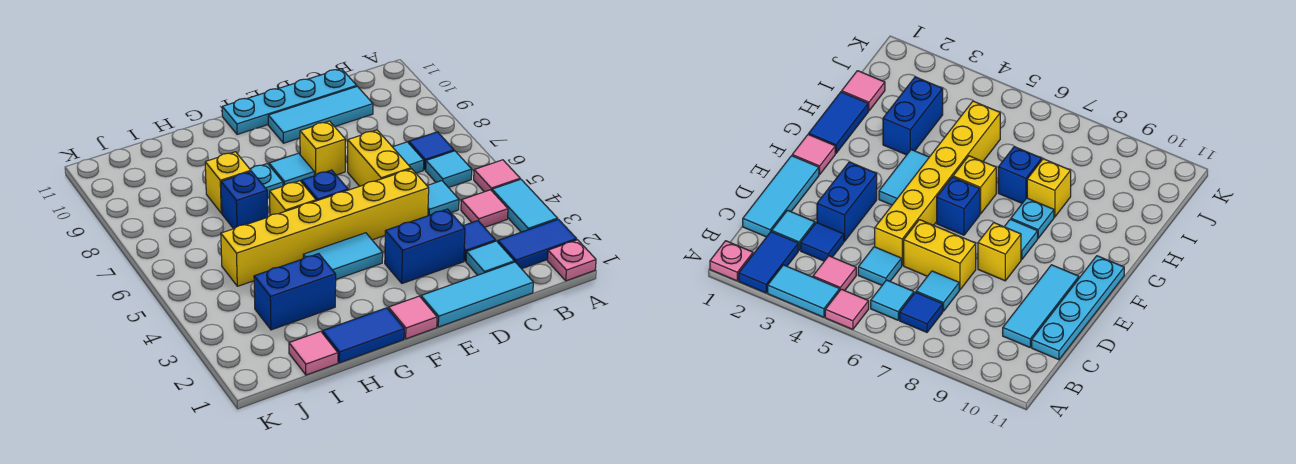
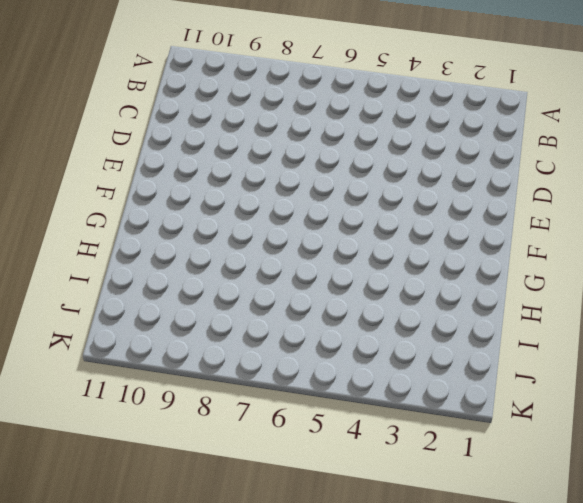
none -> pink 1x1 plate [547,240,596,281]
none -> blue 1x2 tile [498,219,577,269]
none -> cyan 1x2 tile [492,179,557,232]

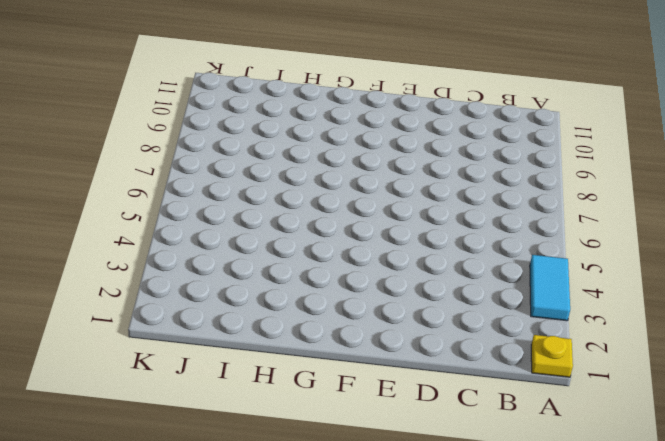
yellow 1x1 plate [531,335,573,377] -> pink 1x1 plate [547,240,596,281]
none -> blue 1x2 tile [498,219,577,269]
none -> pink 1x1 tile [474,160,520,192]
none -> pink 1x1 tile [461,190,508,227]

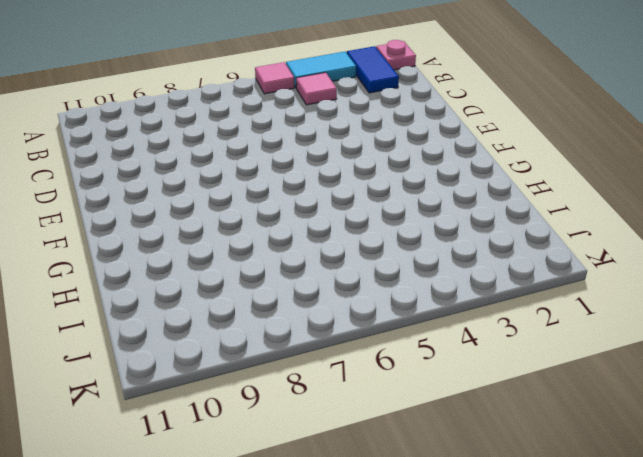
none -> cyan 1x1 tile [426,151,472,188]
none -> blue 1x1 tile [409,132,454,170]
none -> cyan 1x3 tile [421,262,533,327]

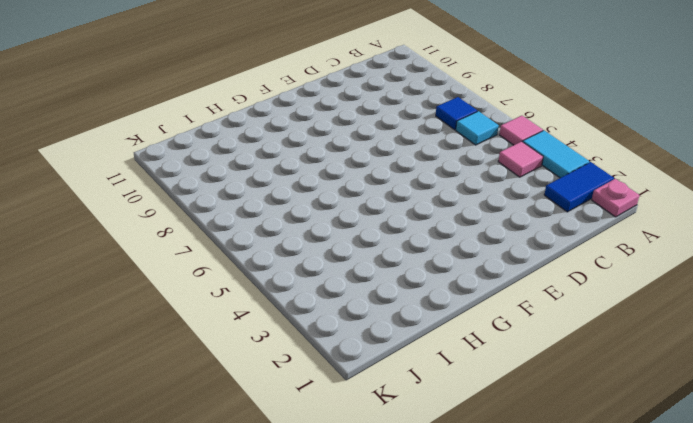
none -> cyan 1x3 tile [421,262,533,327]
none -> cyan 1x1 tile [466,241,514,275]
none -> blue 1x1 tile [463,221,496,261]

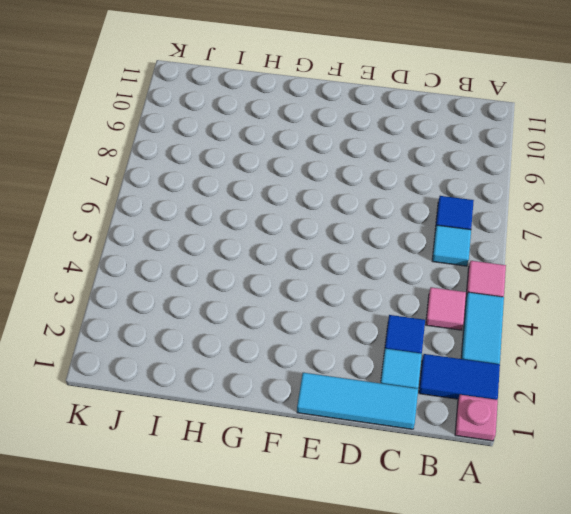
none -> cyan 1x1 tile [427,181,459,216]
none -> cyan 1x1 tile [393,142,424,173]
none -> cyan 1x3 tile [268,86,373,143]

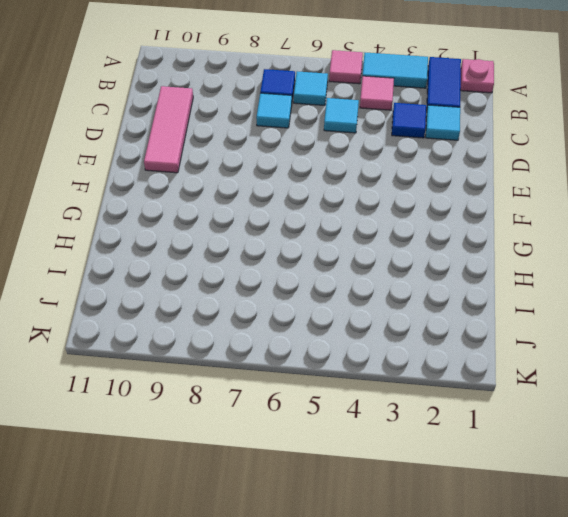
pink 1x3 tile [144,86,193,173] -> cyan 1x3 tile [268,86,373,143]
none -> cyan 1x3 tile [421,262,533,327]
none -> cyan 1x4 plate [222,69,357,134]
none -> blue 1x2 brick [385,209,465,283]

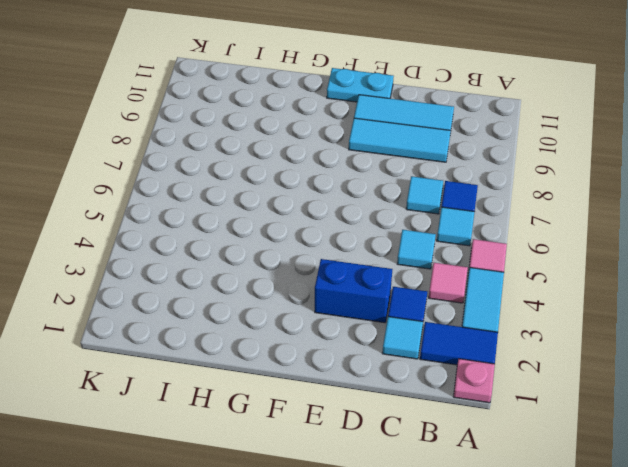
cyan 1x3 tile [349,118,451,162] -> cyan 1x3 tile moved to [421,262,533,327]
cyan 1x2 plate [327,68,394,102] -> cyan 1x4 plate [222,69,357,134]
none -> yellow 1x6 brick [221,169,429,286]
none -> yellow 1x2 brick [348,130,411,186]
none -> yellow 1x1 brick [300,121,345,176]

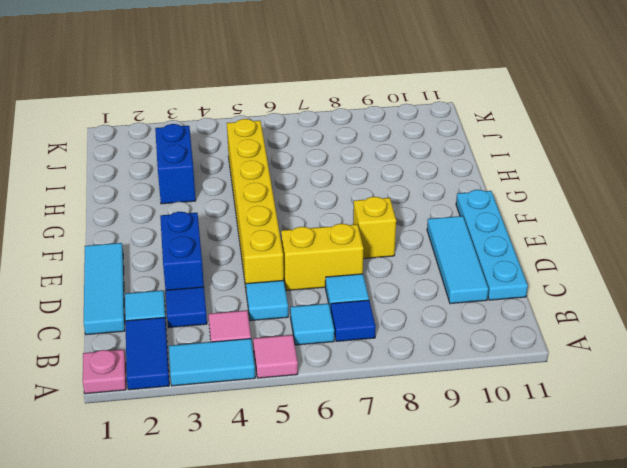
none -> pink 1x1 tile [388,296,437,339]
none -> cyan 1x2 tile [303,233,383,279]
none -> blue 1x1 brick [302,170,348,201]

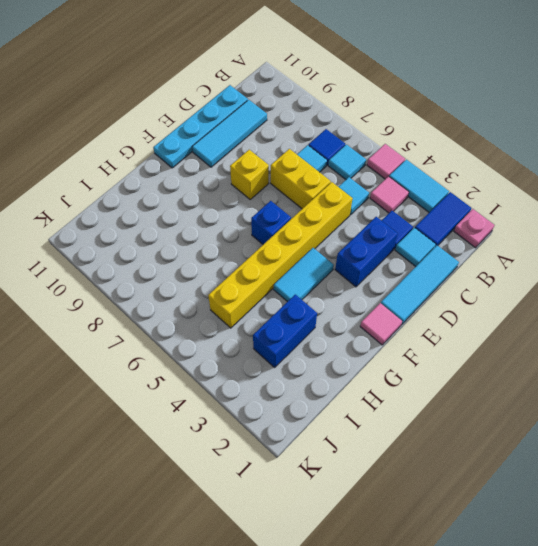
none -> cyan 1x1 tile [269,153,314,186]
none -> blue 1x2 tile [322,308,404,363]
none -> yellow 1x1 brick [270,181,316,215]

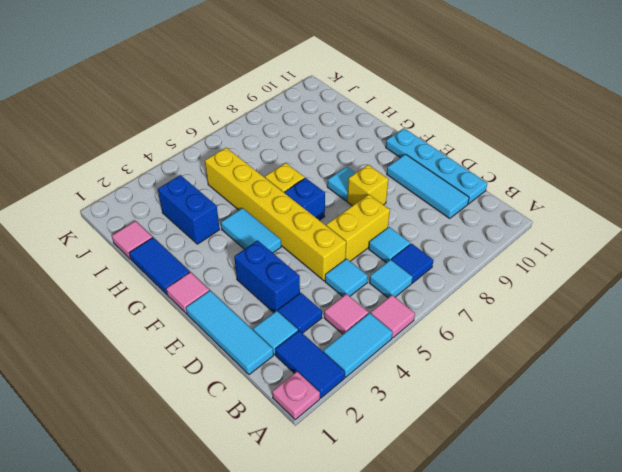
none -> cyan 1x1 plate [250,164,283,198]
none -> blue 1x1 brick [221,171,268,229]
none -> yellow 1x1 brick [205,152,251,213]

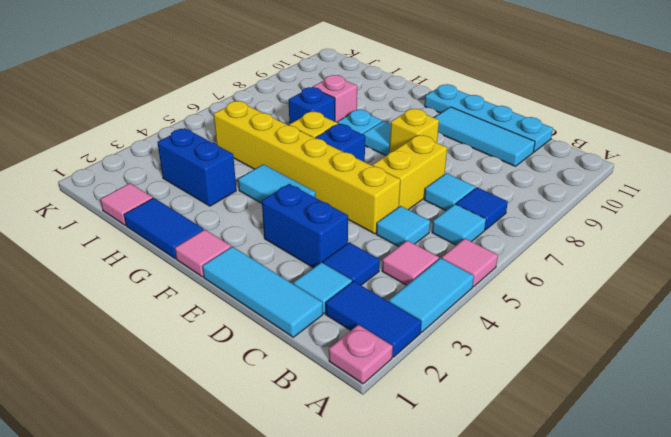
pink 1x1 brick [313,75,357,122] -> yellow 1x1 brick [205,152,251,213]

